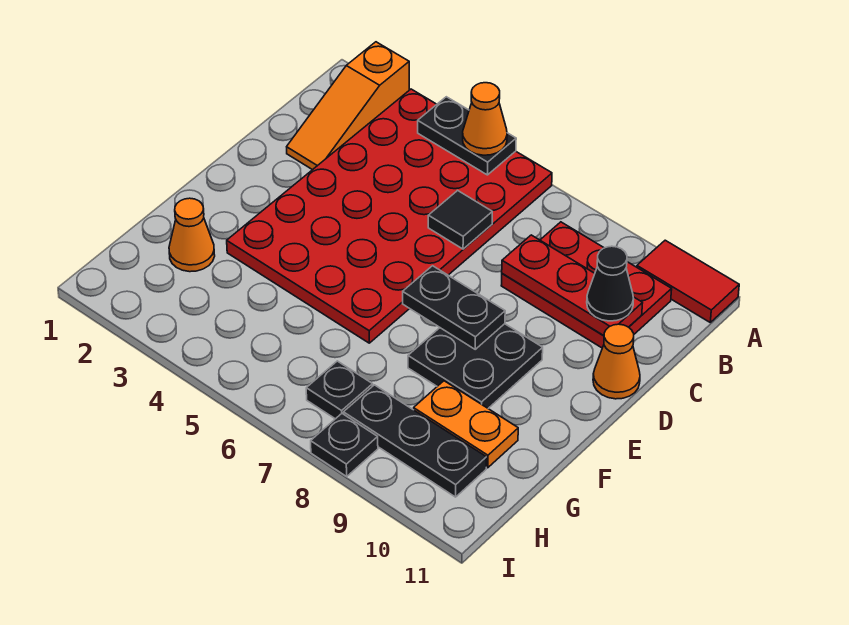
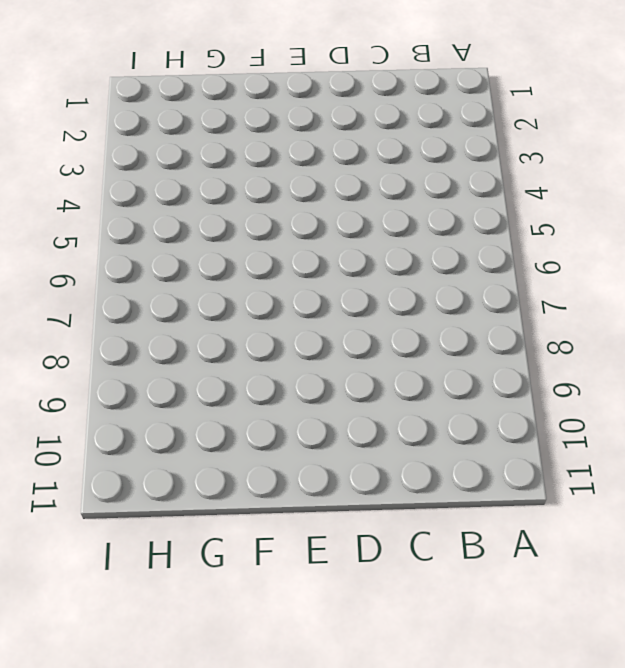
none -> orange 1x3 slope [287,42,409,170]
none -> red 4x6 plate [227,89,552,343]
none -> red 1x2 tile [637,240,739,322]

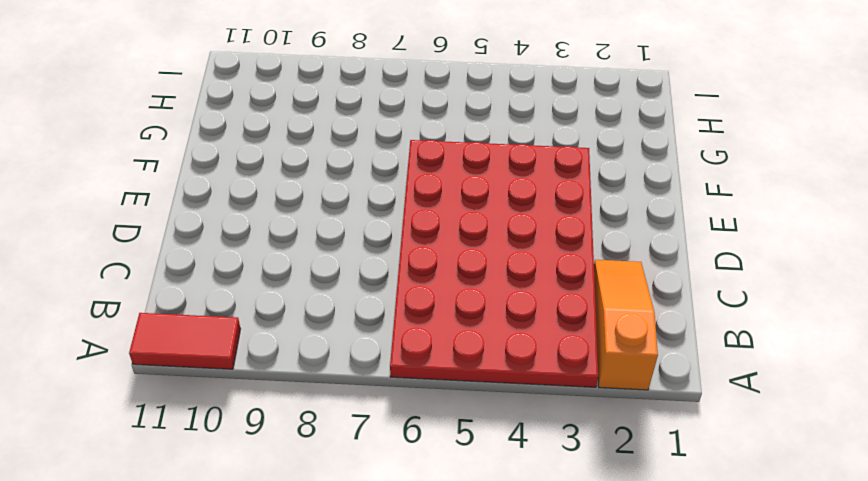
none -> red 2x3 plate [501,222,672,348]
none -> orange 1x1 cone [593,324,640,399]
none -> black 2x2 plate [408,324,543,408]

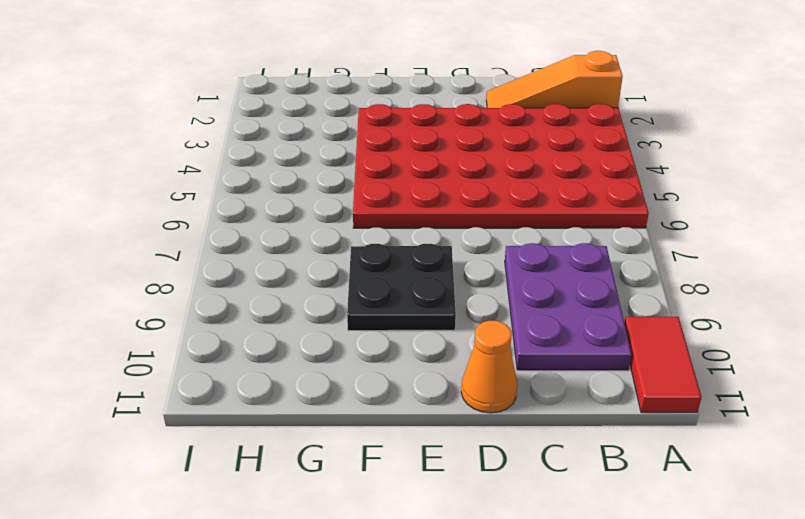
purple 2x3 plate [505,243,631,370] -> red 2x3 plate [501,222,672,348]
none -> orange 1x1 cone [169,198,215,272]
none -> orange 1x2 plate [414,381,518,468]
none -> black 1x1 plate [306,361,373,419]

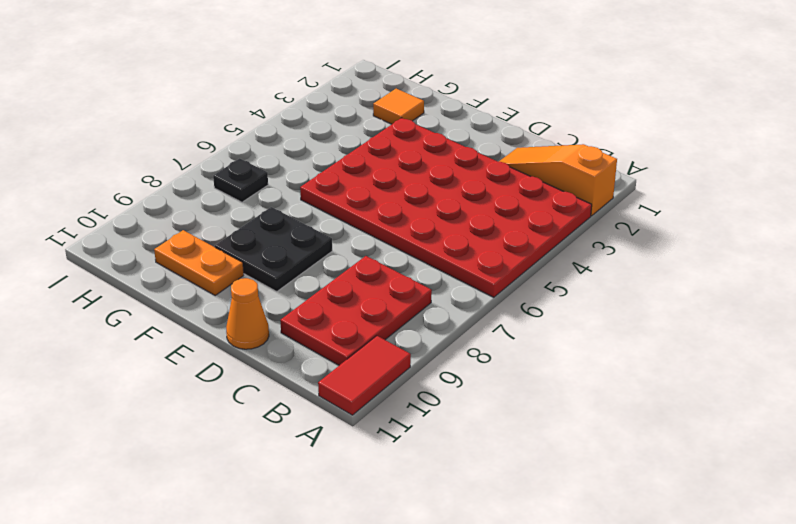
orange 1x2 plate [154,230,244,295] -> orange 1x2 plate turned to [414,381,518,468]
orange 1x1 tile [373,89,424,124] -> orange 1x1 cone [169,198,215,272]
none -> black 1x3 plate [343,385,486,497]
none -> black 1x1 plate [311,414,378,476]
none -> black 1x2 plate [418,97,516,175]

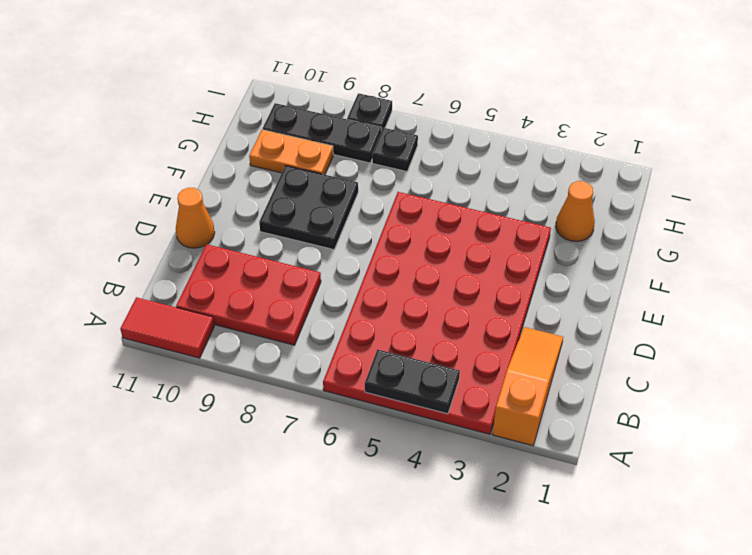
none -> black 1x1 tile [428,190,492,249]
none -> red 1x3 plate [502,235,642,336]
none -> black 1x2 plate [403,266,505,349]

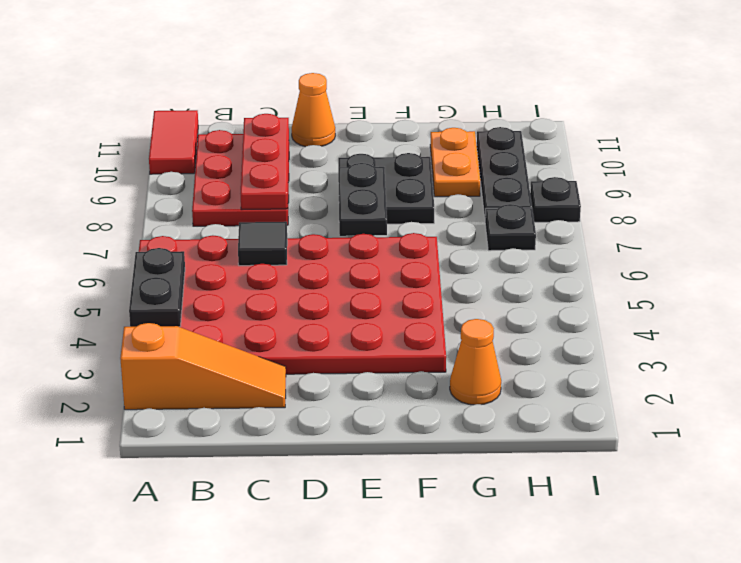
none -> orange 1x1 cone [463,83,507,155]
none -> black 1x1 cone [587,246,634,321]

